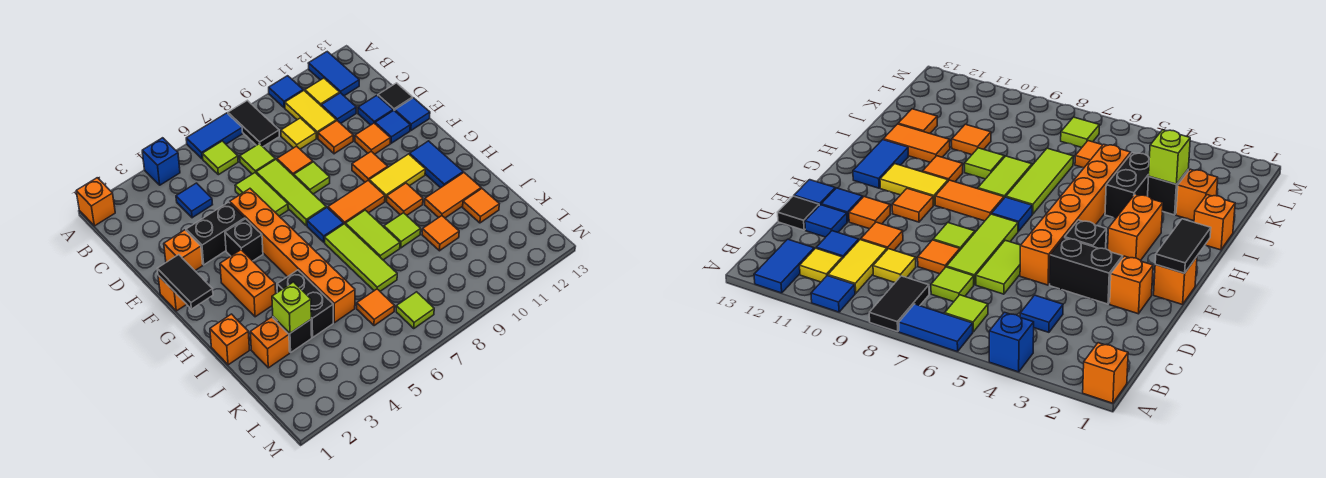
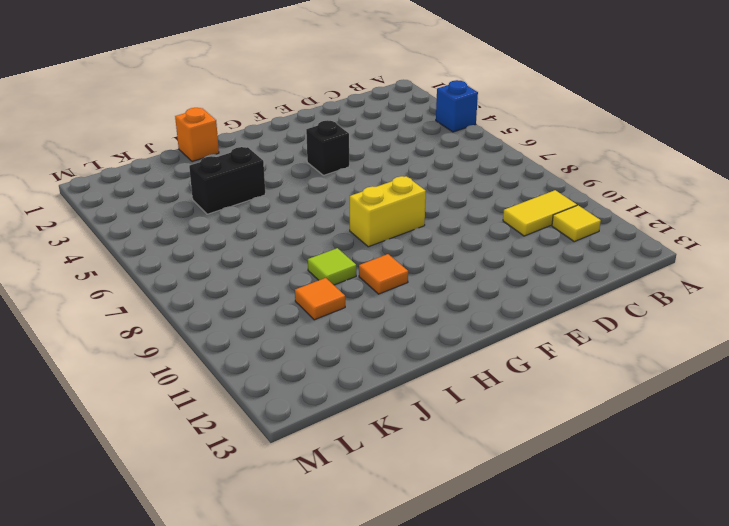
yellow 1x2 brick [350,176,426,247] -> orange 1x2 tile [328,181,385,224]
none -> orange 1x1 brick [76,178,115,226]
none -> blue 1x2 tile [186,113,243,159]
none -> black 1x2 tile [228,100,279,147]
none -> blue 1x1 tile [269,76,303,108]

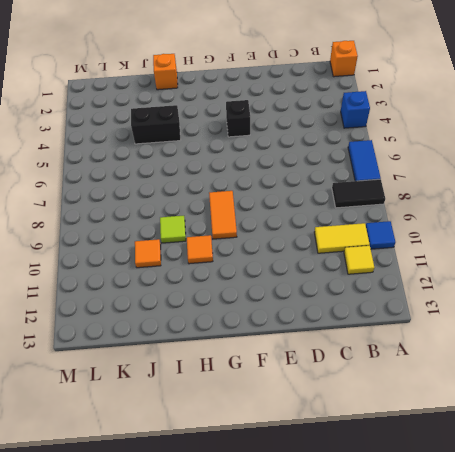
none -> blue 1x2 tile [308,52,359,96]
none -> lime 1x1 tile [202,141,238,175]
none -> blue 1x1 tile [176,183,213,218]
none -> lime 1x1 tile [240,144,275,174]

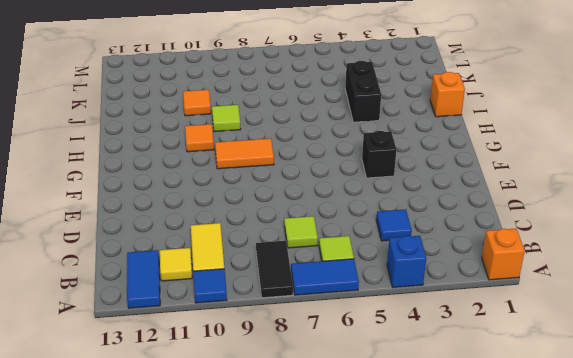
none -> yellow 1x1 tile [281,118,316,149]
none -> blue 1x1 tile [321,93,356,123]
none -> lime 1x2 tile [235,173,288,216]
none -> lime 1x3 tile [256,159,326,226]

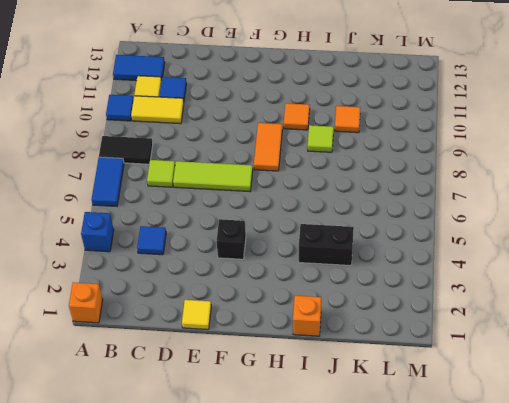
yellow 1x1 tile [182,300,211,330] -> yellow 1x1 tile moved to [281,118,316,149]
none -> lime 1x1 tile [202,141,238,175]
none -> lime 1x2 tile [235,173,288,216]
none -> orange 1x1 tile [277,146,313,176]
none -> orange 1x1 tile [318,121,353,154]

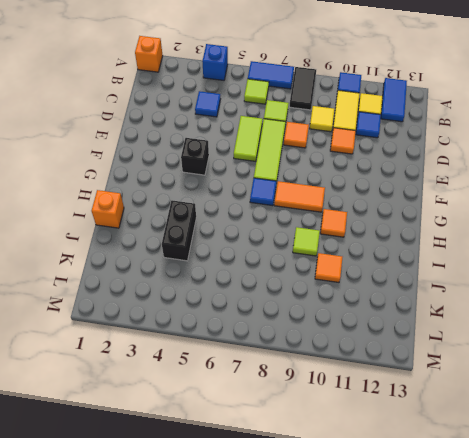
none -> blue 1x1 tile [358,96,393,125]
none -> black 1x1 tile [378,83,413,111]
none -> orange 1x1 brick [164,230,203,270]
none -> black 1x2 brick [186,202,245,265]

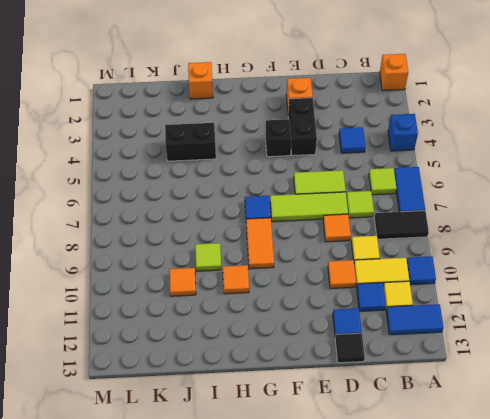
none -> orange 1x6 brick [230,189,355,323]
none -> lime 1x1 tile [294,162,330,194]
none -> orange 1x1 tile [355,123,390,154]
none -> blue 1x1 tile [375,111,410,143]

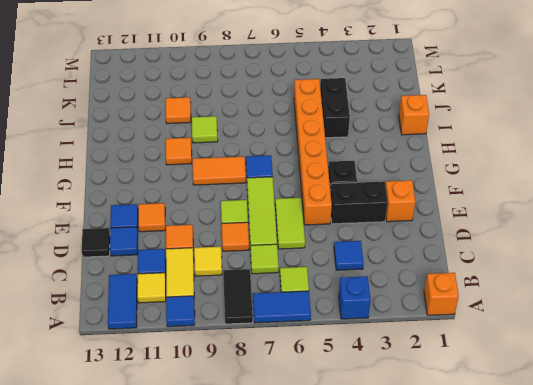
none -> blue 1x1 tile [395,98,430,130]
none -> orange 1x1 brick [158,275,187,311]
none -> orange 1x1 tile [352,152,388,182]
none -> orange 1x2 brick [220,250,276,317]

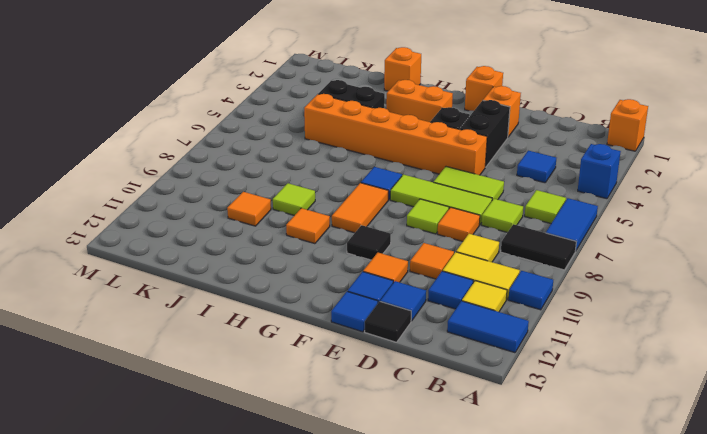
black 1x1 tile [347,225,391,260] -> orange 1x1 tile [352,152,388,182]
none -> yellow 1x2 tile [369,154,425,201]
none -> blue 1x2 tile [410,141,463,188]
none -> lime 1x3 tile [325,224,397,291]
none -> lime 1x2 tile [345,210,400,260]

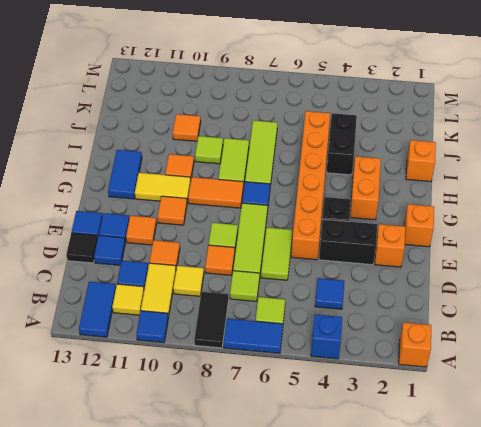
none -> orange 1x2 tile [425,173,481,218]
none -> orange 1x1 brick [250,317,290,368]
none -> black 1x1 brick [273,317,312,352]
none -> orange 1x1 tile [463,189,499,223]

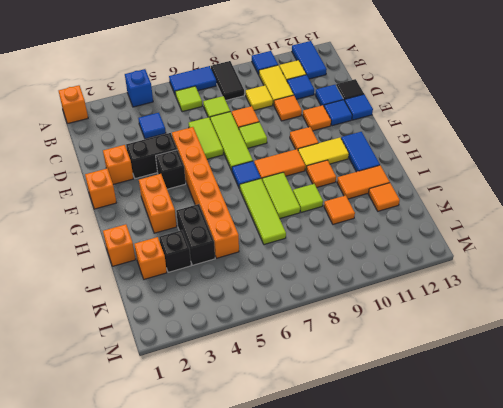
none -> orange 1x1 tile [357,289,395,326]
none -> lime 1x1 tile [396,292,434,329]
none -> black 1x2 tile [157,255,213,309]
none -> lime 1x1 brick [272,282,311,333]

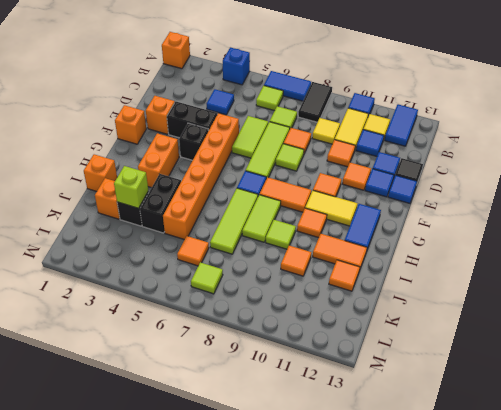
none -> black 1x2 tile [157,255,213,309]

